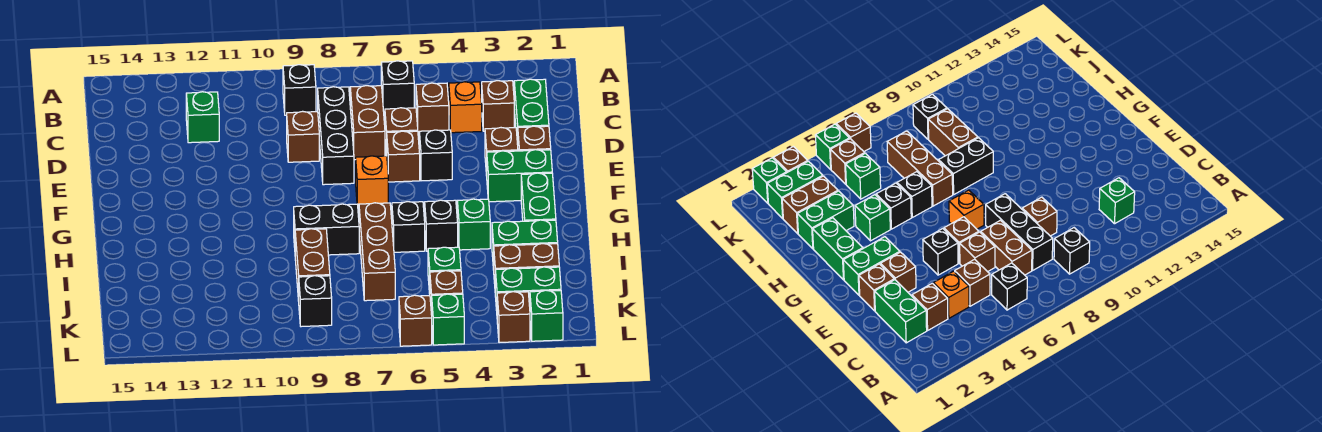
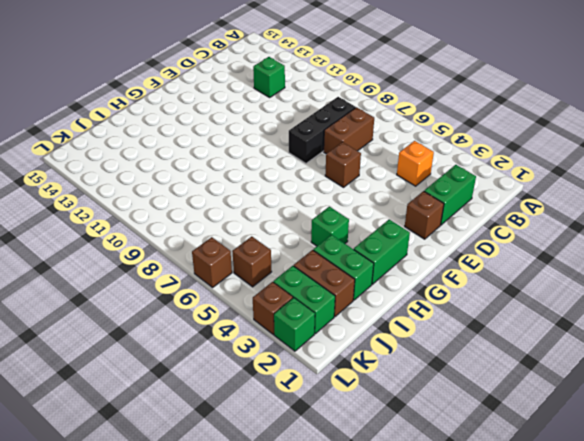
none -> black 1x1 brick [381,61,414,112]
none -> black 1x1 brick [283,65,316,115]
none -> brown 1x1 brick [482,81,514,131]
none -> brown 1x1 brick [416,83,449,134]

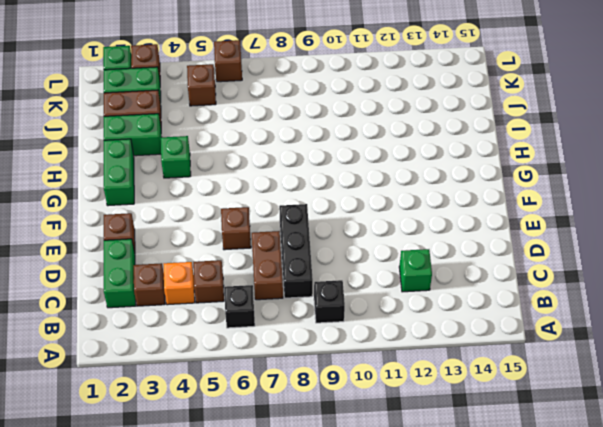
none -> brown 1x1 brick [385,108,418,156]
none -> brown 1x1 brick [287,111,319,162]
none -> brown 1x1 brick [485,128,518,176]
none -> black 1x1 brick [419,130,452,181]

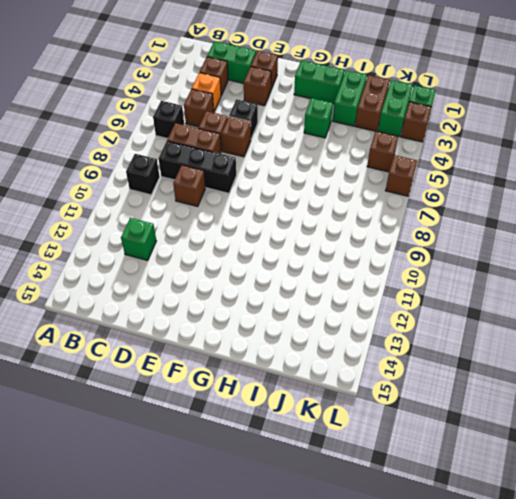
none -> green 1x2 brick [487,150,552,202]
none -> orange 1x1 brick [356,156,388,207]
none -> black 1x1 brick [425,200,458,251]
none -> black 1x1 brick [392,202,425,252]

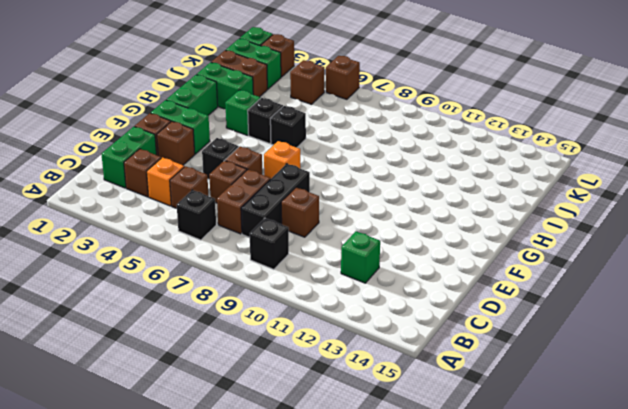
none -> brown 1x3 brick [359,203,395,301]
none -> black 1x2 brick [294,204,359,255]
none -> brown 1x2 brick [295,229,330,301]
none -> green 1x1 brick [428,247,461,294]

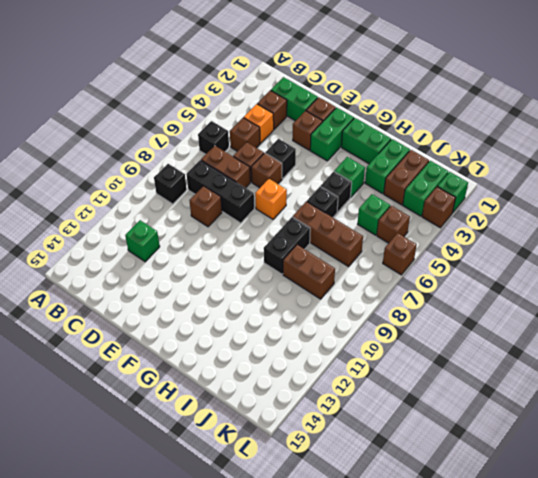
none -> black 1x1 brick [299,276,332,327]
none -> green 1x1 brick [432,294,464,345]

